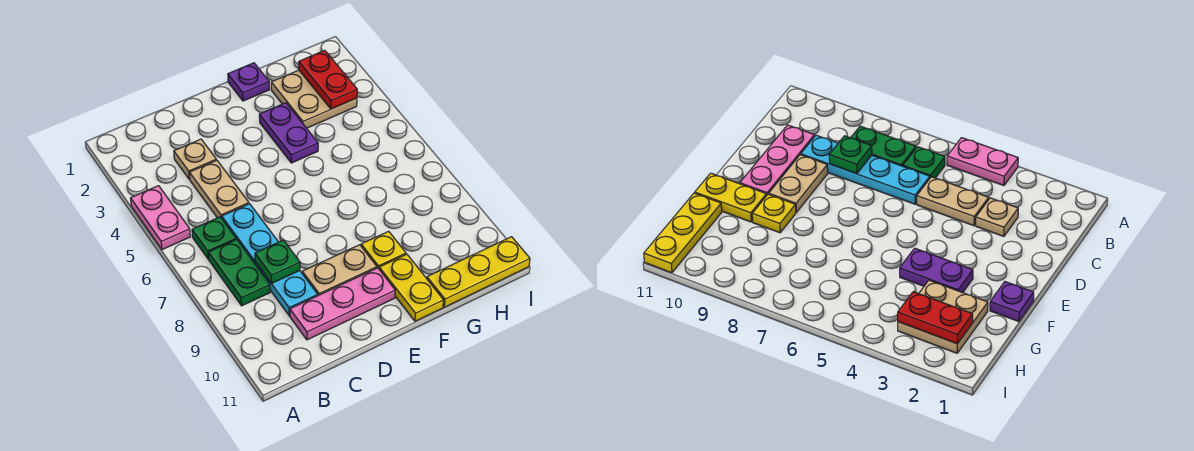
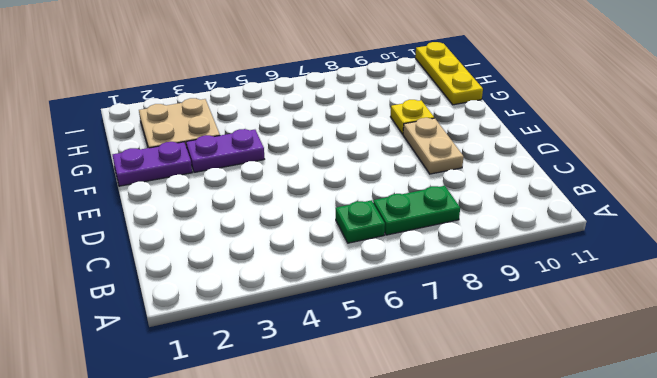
purple 1x2 plate [113,142,192,186] -> purple 1x1 plate [228,63,269,101]
none -> pink 1x2 plate [131,186,190,250]
none -> tan 1x1 plate [174,139,216,179]
none -> tan 1x2 plate [189,160,249,218]

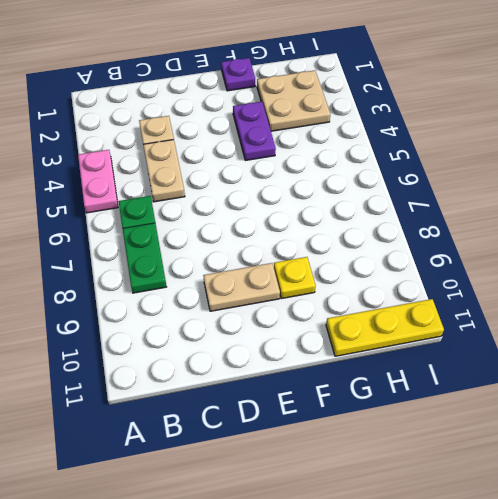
none -> cyan 1x4 plate [222,204,318,316]
none -> pink 1x3 plate [290,268,395,340]
none -> yellow 1x2 plate [379,254,444,321]

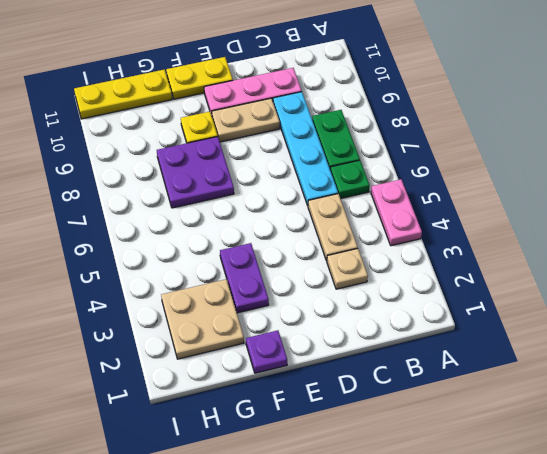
yellow 1x2 plate [166,57,233,99] -> yellow 1x2 plate turned to [379,254,444,321]
purple 2x2 plate [157,137,234,208] -> none
none -> green 1x1 plate [255,240,300,283]
none -> red 1x2 plate [299,50,357,109]

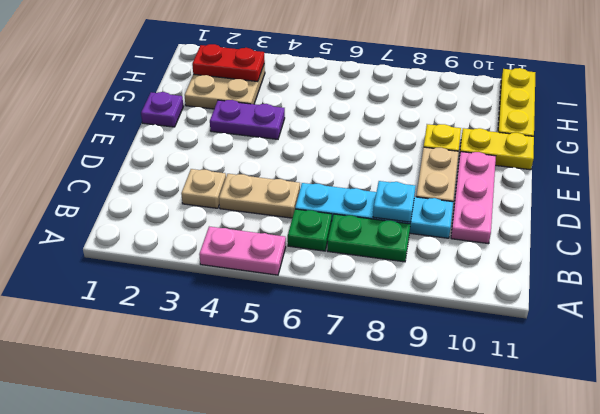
cyan 1x1 plate [373,181,416,222] -> green 1x1 plate [255,240,300,283]

